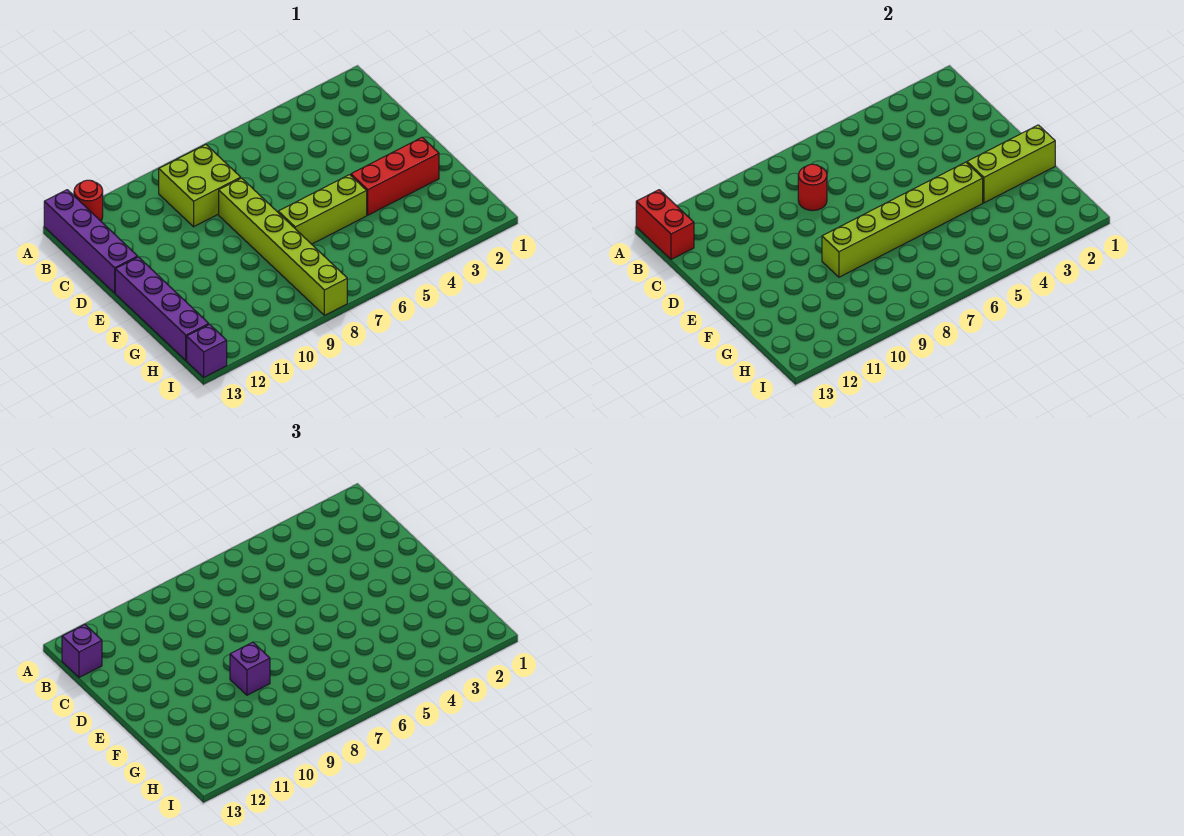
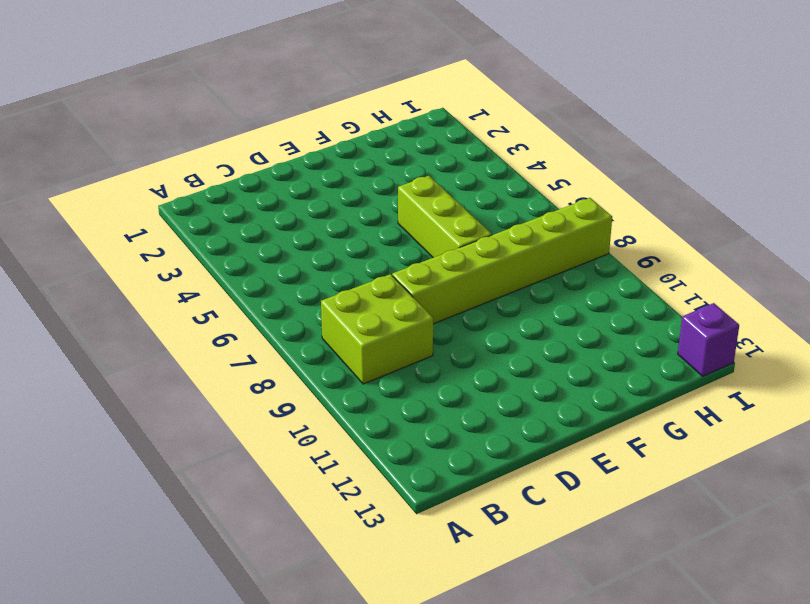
none -> red 1x1 round brick [74,180,103,221]
none -> purple 1x4 brick [44,190,138,293]
none -> purple 1x4 brick [115,257,209,361]

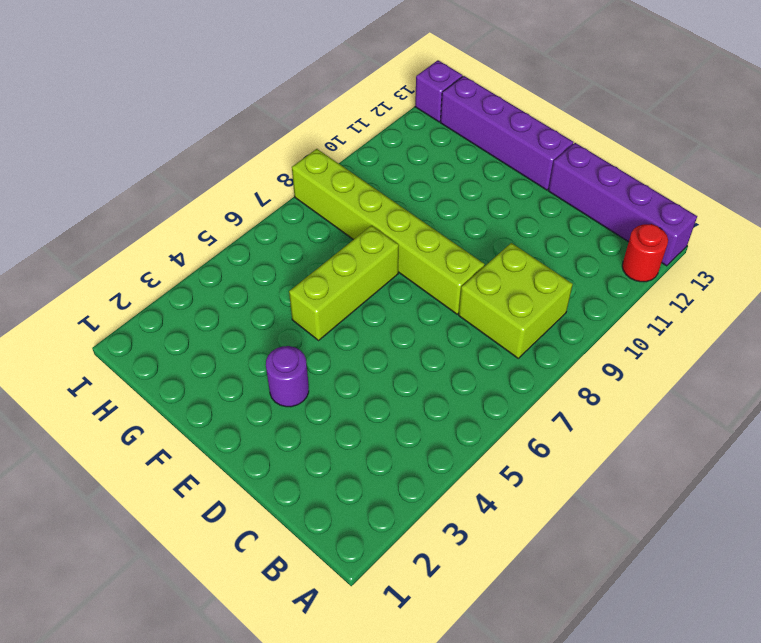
purple 1x1 round brick [266,346,309,407] -> none
none -> red 1x3 brick [351,137,439,215]
none -> red 1x2 brick [636,190,694,259]
none -> red 1x1 round brick [798,164,827,211]

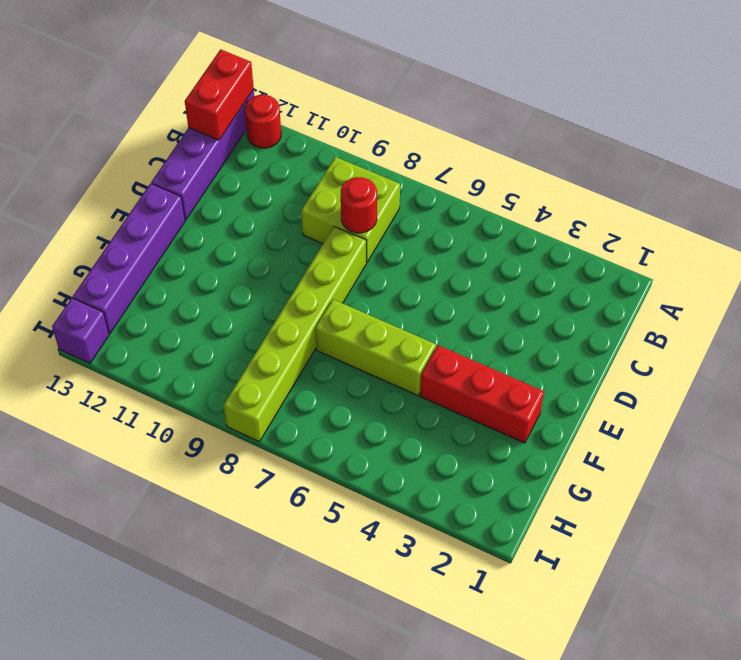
none -> lime 1x3 brick [967,125,1055,203]
none -> lime 1x6 brick [822,162,983,277]
none -> purple 1x1 brick [62,625,102,677]

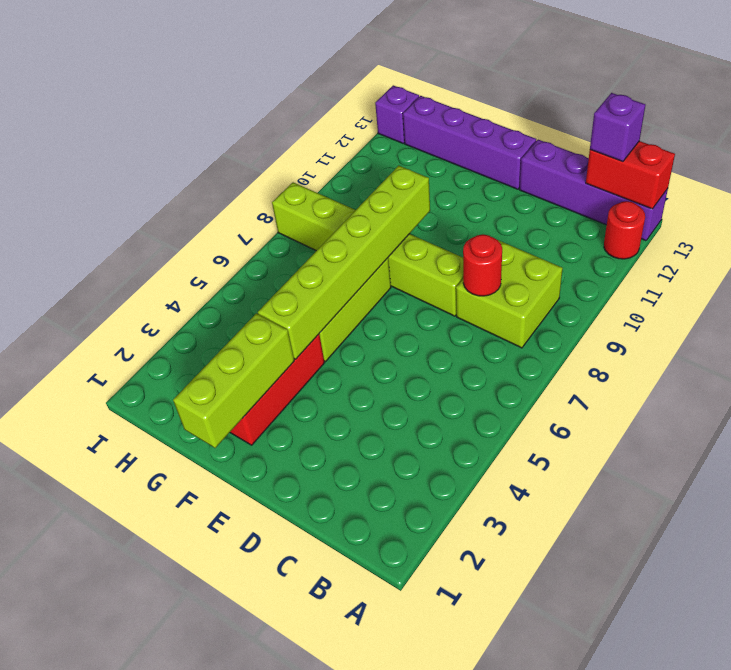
none -> purple 1x1 brick [230,642,270,695]

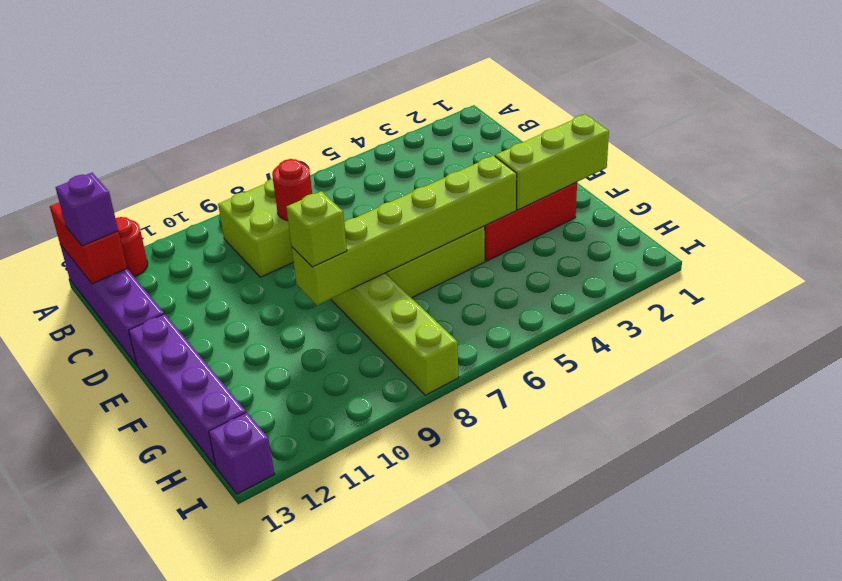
lime 1x1 brick [286,191,347,267] -> purple 1x1 brick [230,642,270,695]

